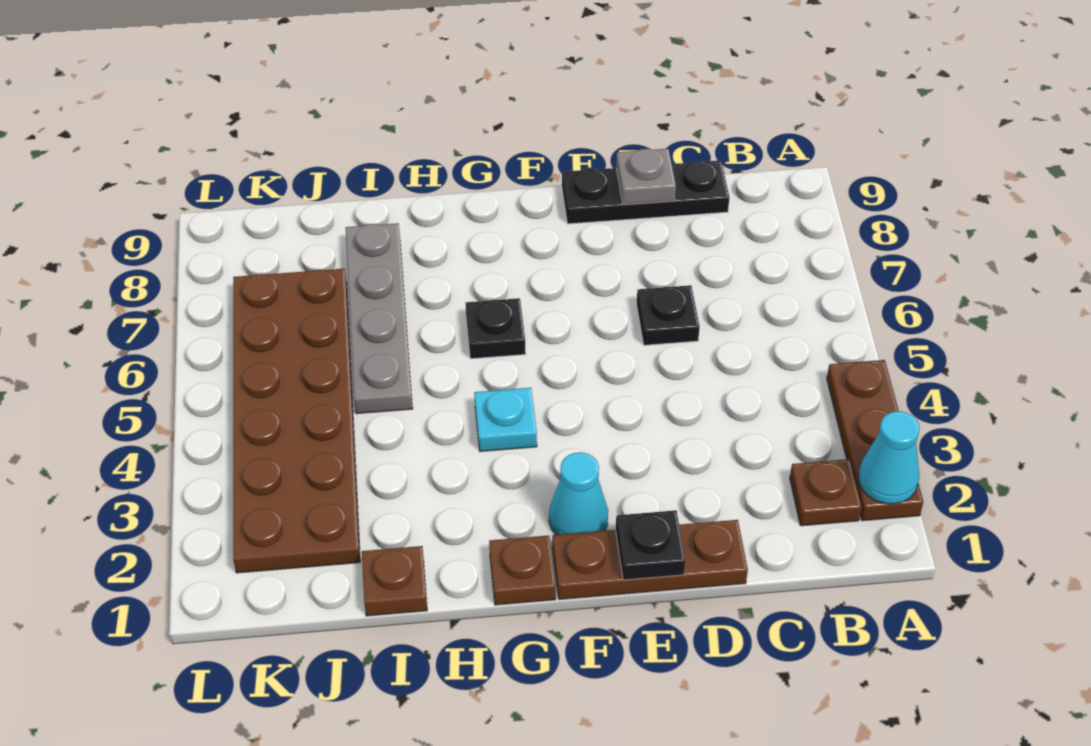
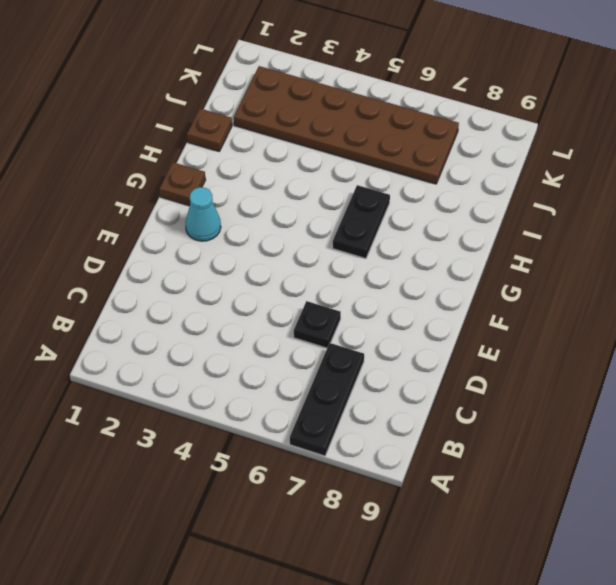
black 1x3 plate [290,343,364,456] -> black 1x3 plate moved to [562,160,729,224]
black 1x2 plate [333,185,390,259] -> black 1x1 plate [466,298,526,359]
none -> brown 1x3 plate [827,360,923,521]
none -> brown 1x1 plate [790,459,862,526]
none -> brown 1x3 plate [552,520,748,600]

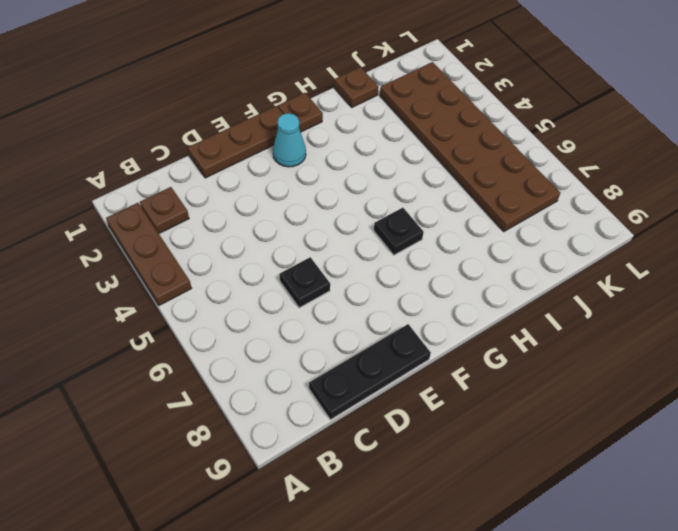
none -> cyan 1x1 plate [474,388,537,451]
none -> grey 1x4 plate [346,223,413,414]
none -> cyan 1x1 cone [858,411,919,504]

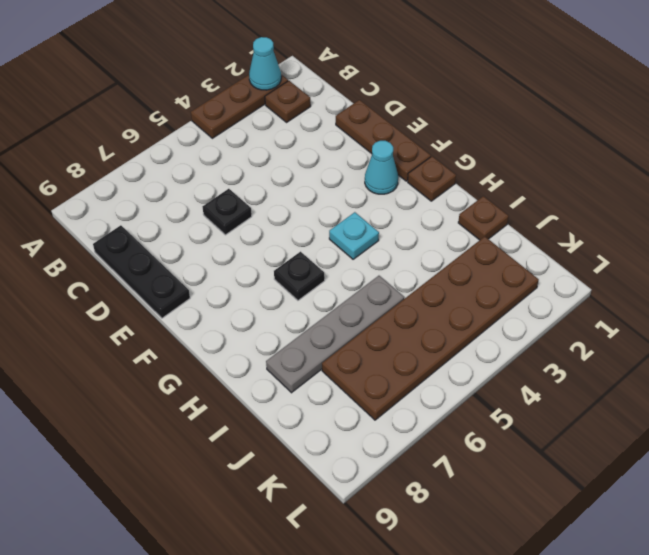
none -> grey 1x1 plate [616,149,676,205]
none -> black 1x1 plate [616,510,685,580]

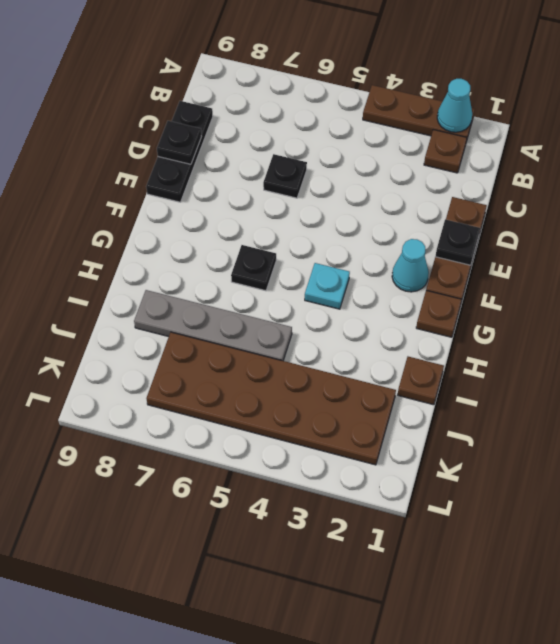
black 1x1 plate [157,121,202,164] -> grey 1x1 plate [616,149,676,205]

